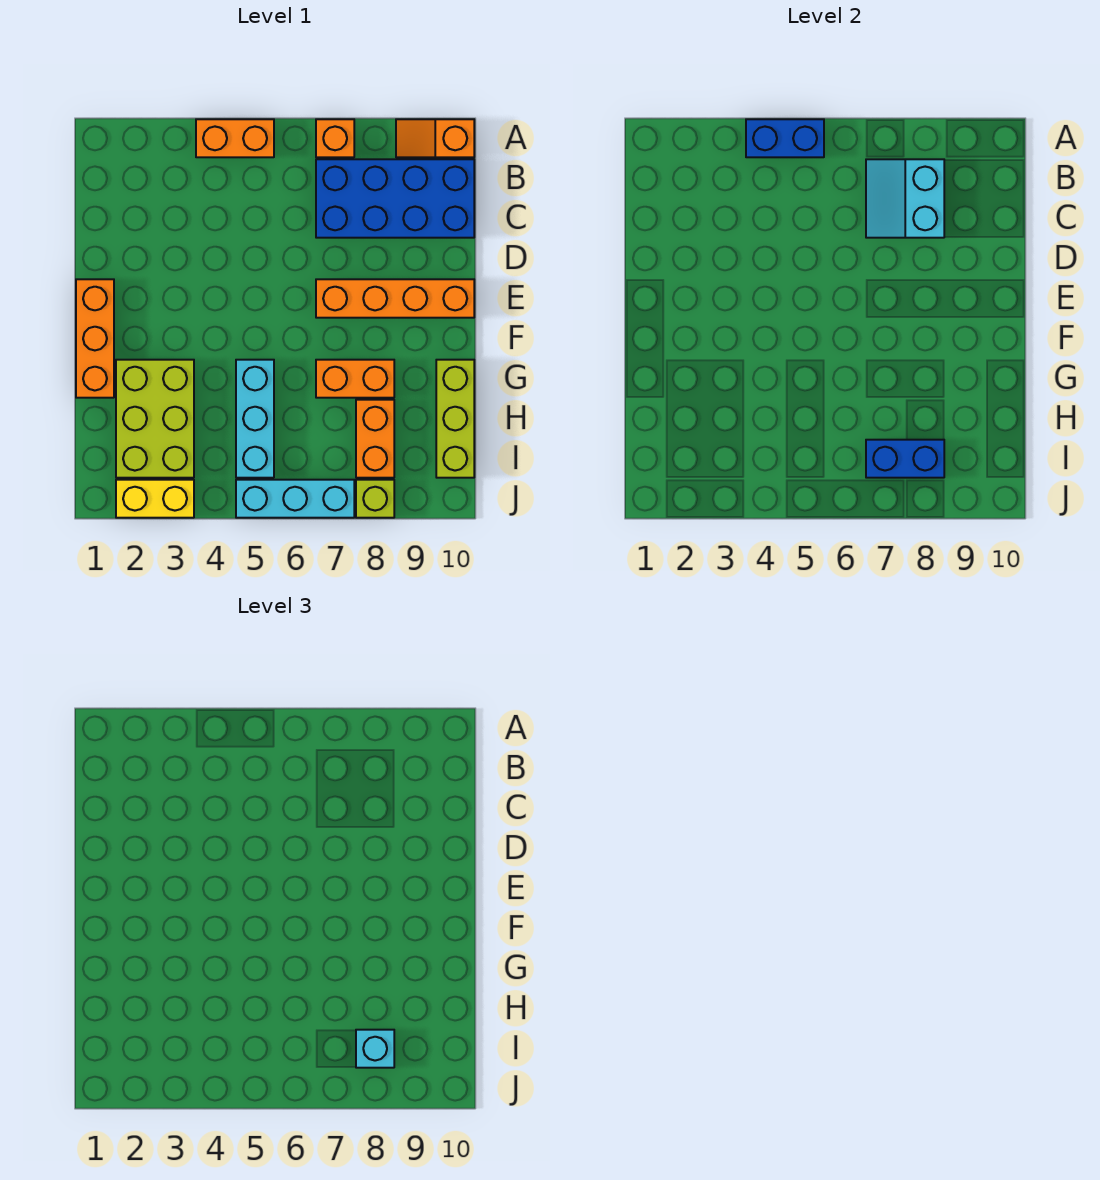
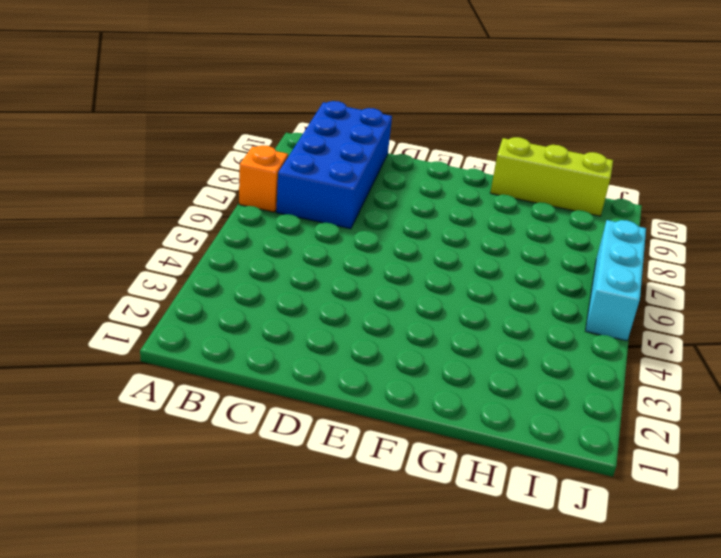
none -> orange 1x2 brick [196,119,274,157]
none -> orange 1x2 slope [396,119,474,157]
none -> orange 1x3 brick [76,279,114,398]

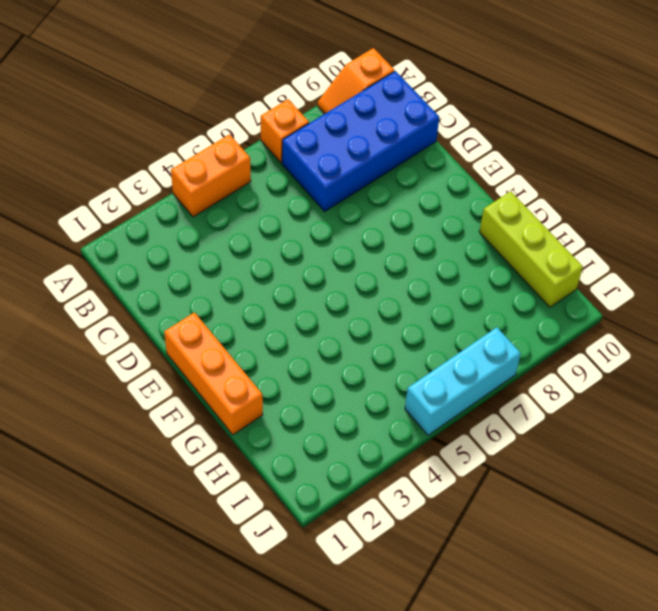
none -> orange 1x4 brick [316,279,474,318]
none -> lime 2x3 brick [116,360,194,478]
none -> cyan 1x3 brick [236,360,274,478]

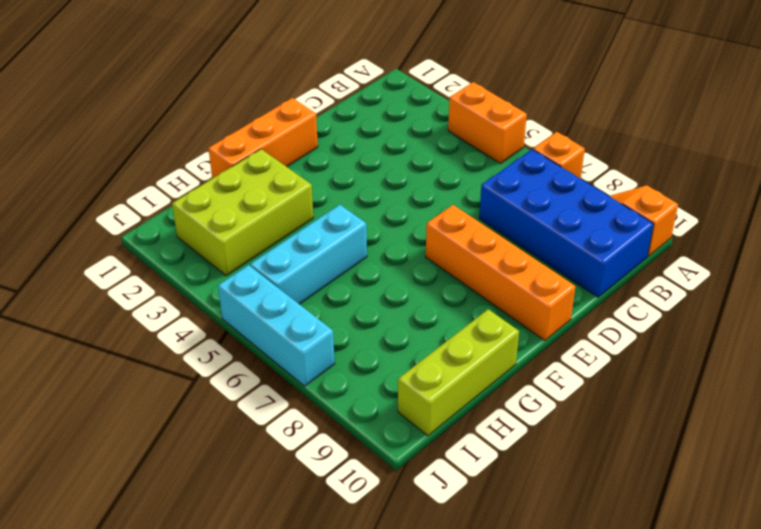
none -> orange 1x2 brick [316,360,394,398]
none -> orange 1x2 brick [356,400,394,478]
none -> yellow 1x2 brick [116,480,194,518]

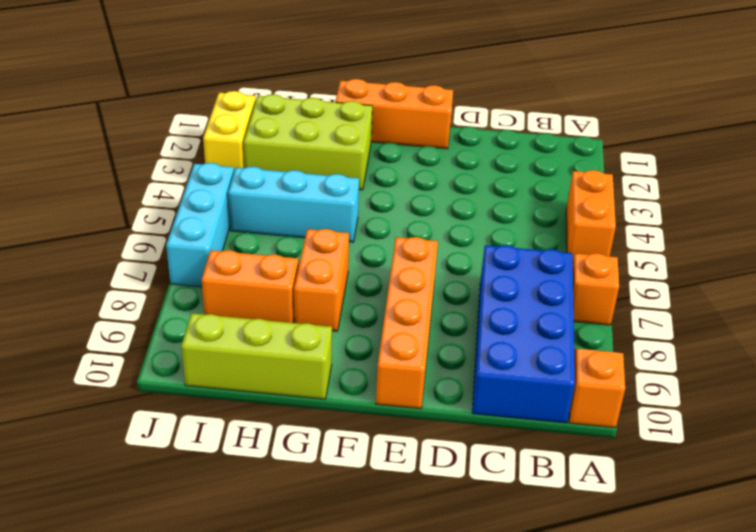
none -> lime 1x1 brick [356,480,394,518]
none -> blue 1x2 brick [746,119,824,157]
none -> cyan 2x2 slope [866,159,944,238]

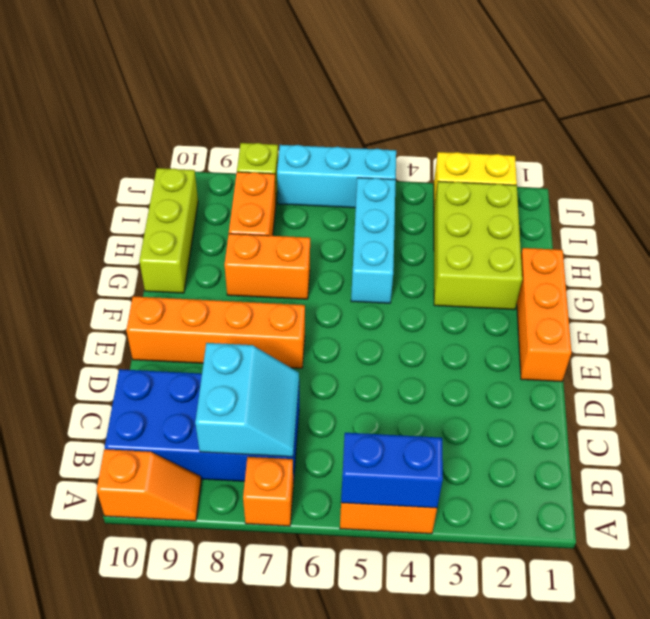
none -> blue 1x2 brick [866,440,944,478]
none -> cyan 1x1 brick [356,1030,394,1068]

